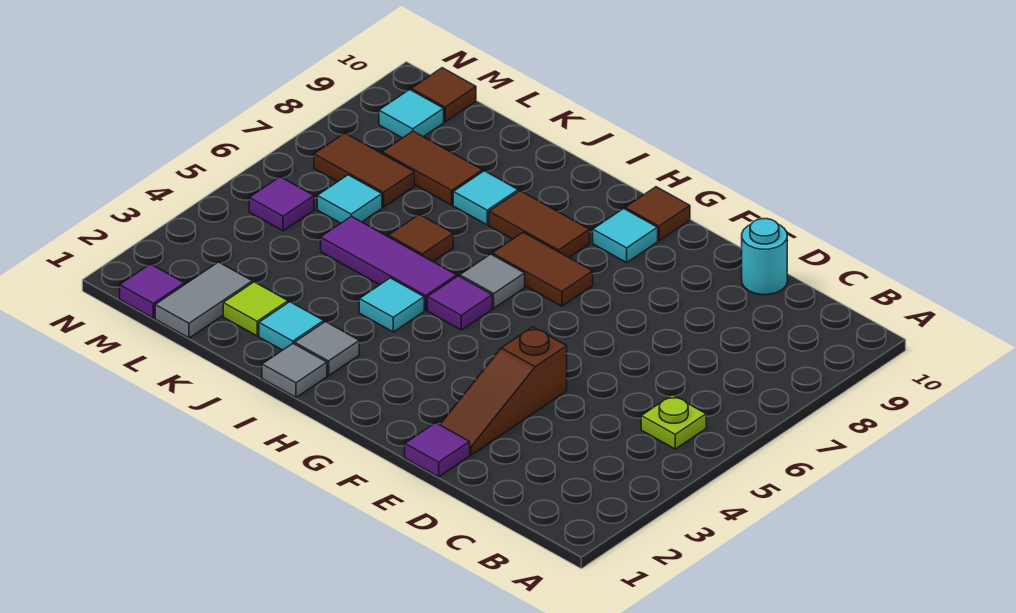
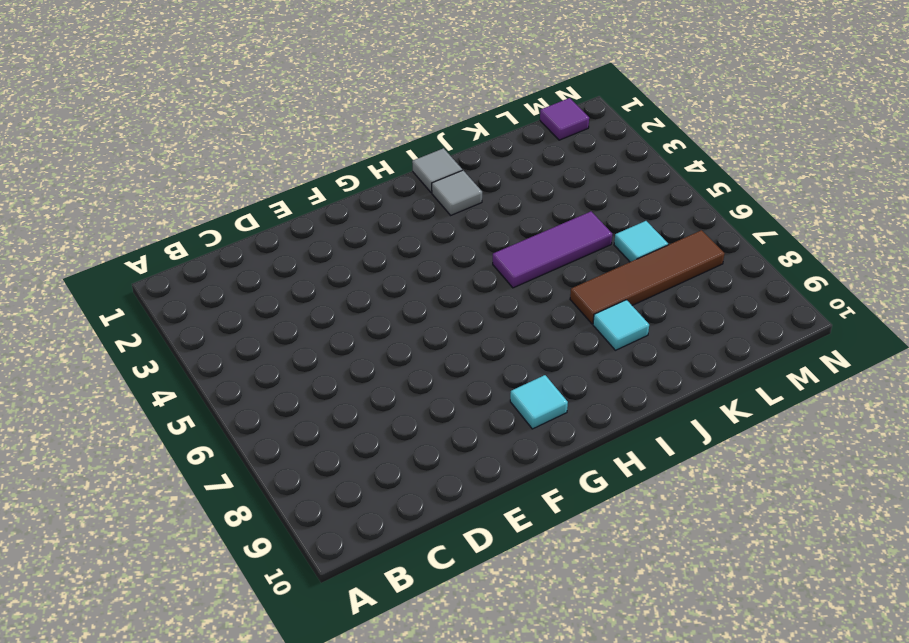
brown 1x4 tile [570,230,724,324] -> brown 1x2 tile [314,133,414,207]
none -> lime 1x1 plate [641,395,706,449]
none -> cyan 1x1 round brick [742,219,787,295]
none -> purple 1x1 tile [405,423,470,477]

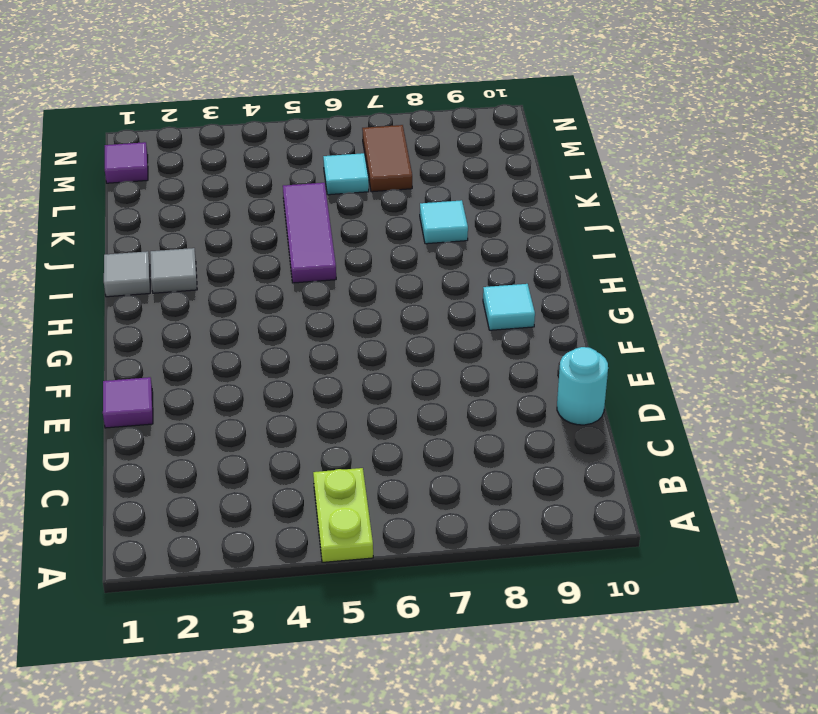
lime 1x2 plate [313,468,373,562] -> lime 1x1 plate [641,395,706,449]
none -> brown 1x3 slope [440,327,567,455]
none -> brown 1x2 tile [492,232,593,306]
none -> brown 1x1 tile [625,187,690,241]

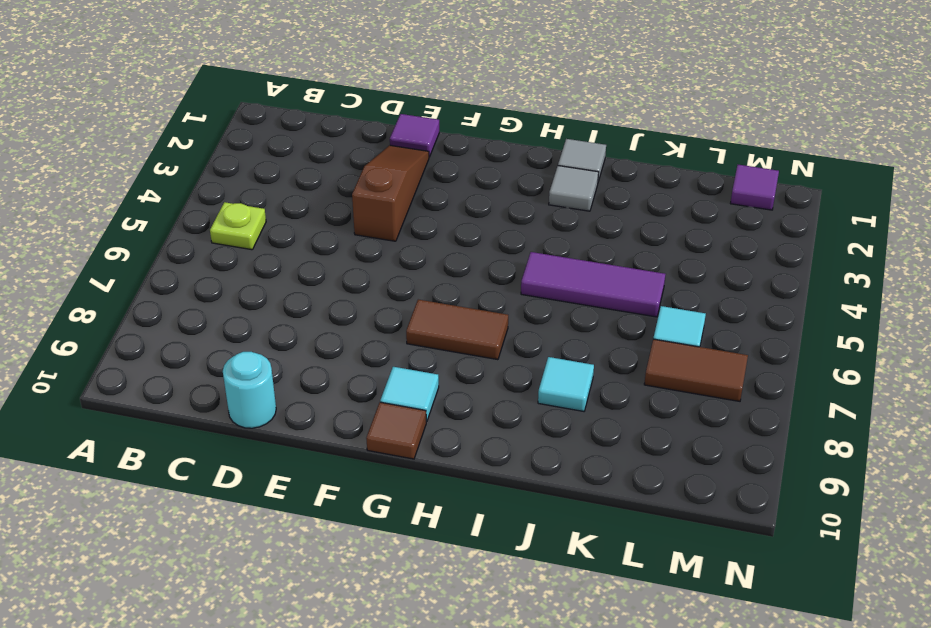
none -> purple 1x1 tile [427,276,492,330]
none -> grey 1x1 tile [460,254,525,308]
none -> brown 1x2 tile [489,191,590,258]

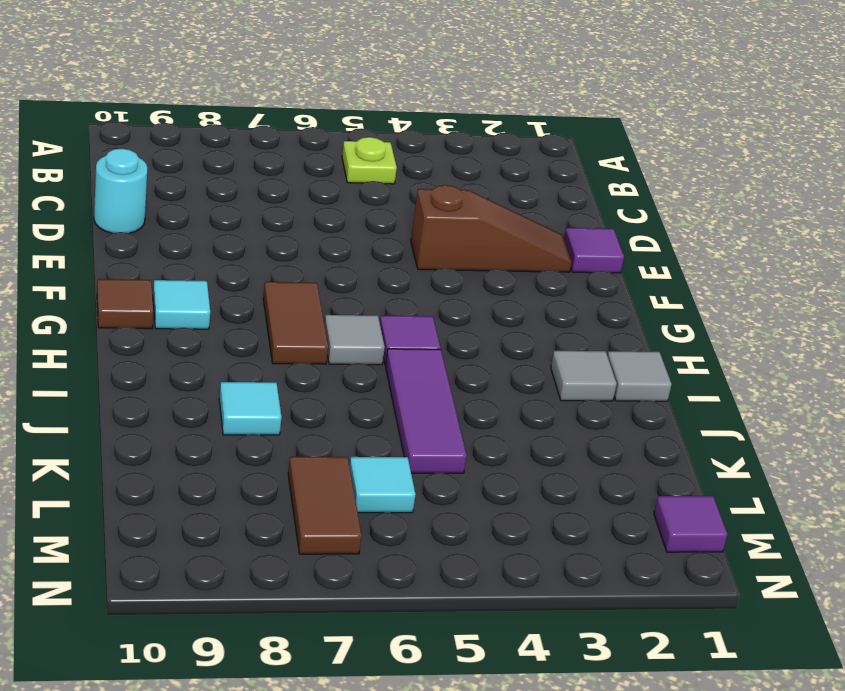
none -> brown 1x2 tile [489,191,590,258]
none -> cyan 1x1 tile [359,278,424,332]
none -> cyan 1x1 tile [259,302,324,350]

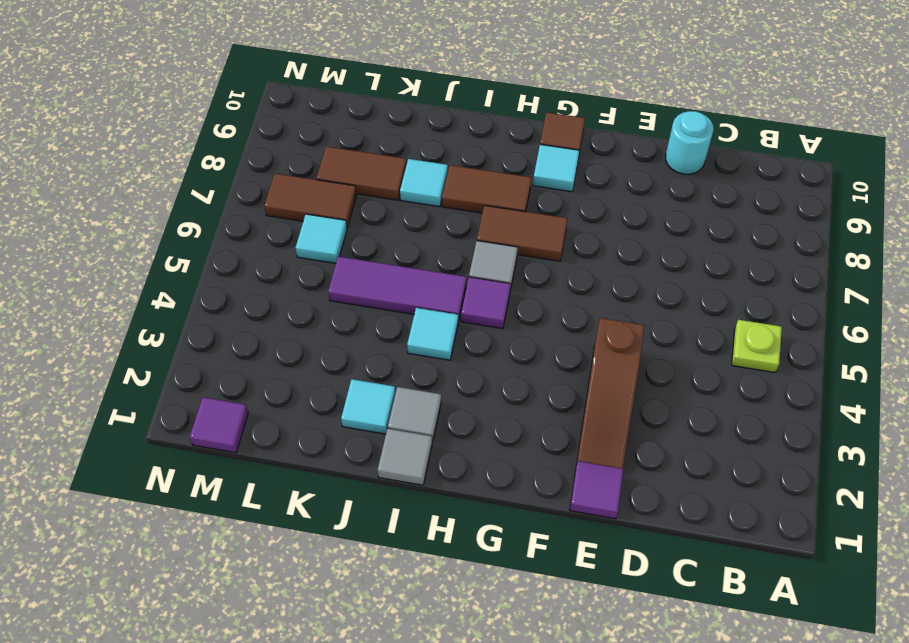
none -> brown 1x1 tile [389,215,453,261]
none -> lime 1x1 tile [223,282,288,336]
none -> grey 1x2 tile [155,262,252,338]

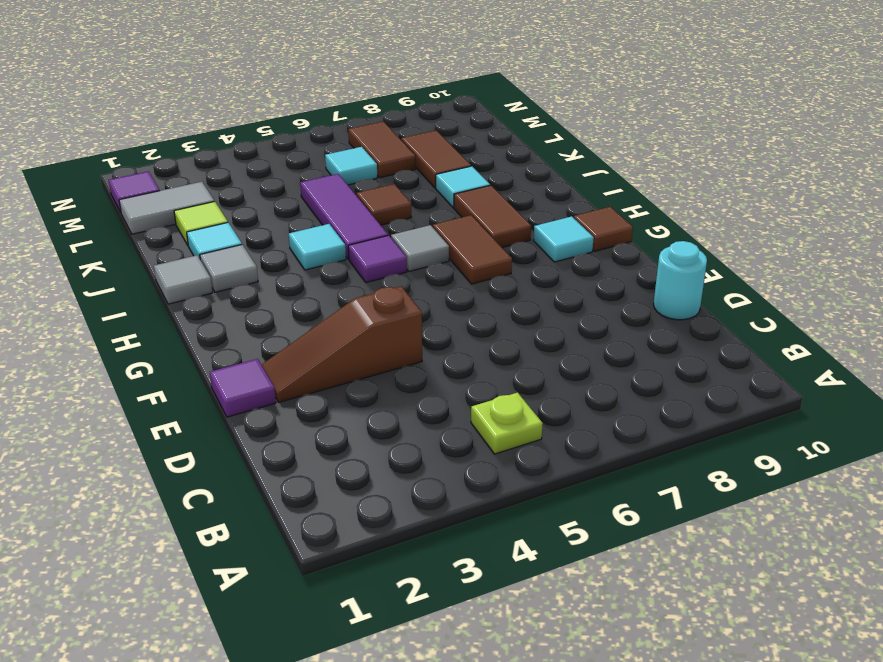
none -> purple 1x1 tile [249,177,314,231]
none -> cyan 1x1 tile [379,90,444,138]
none -> brown 1x1 tile [411,68,476,122]

